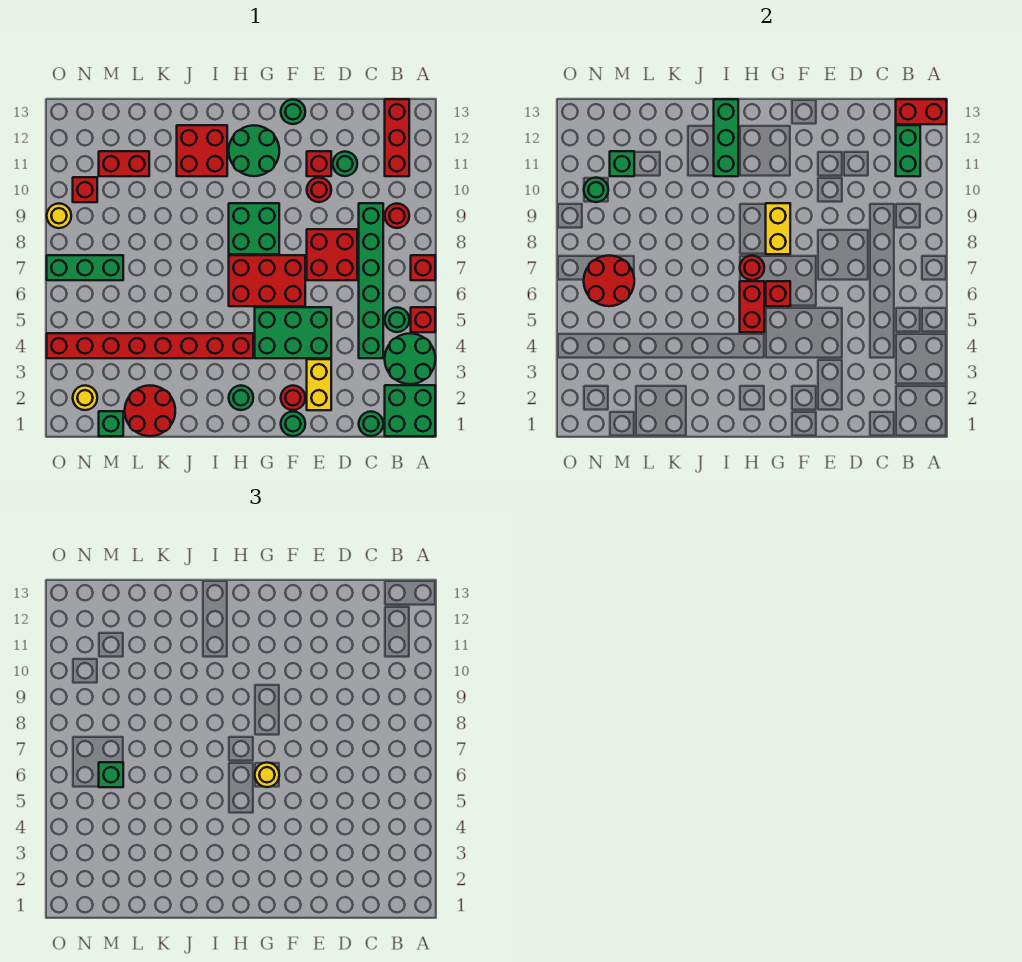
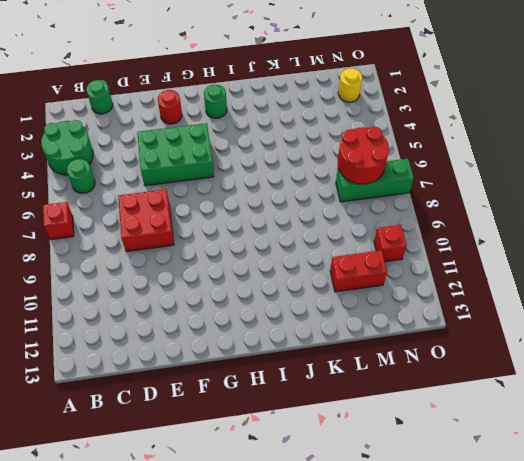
none -> green 2x2 brick [385,385,435,436]
none -> red 1x1 brick [411,307,435,332]
none -> red 1x1 round brick [385,204,409,228]
none -> red 1x3 brick [385,99,409,176]

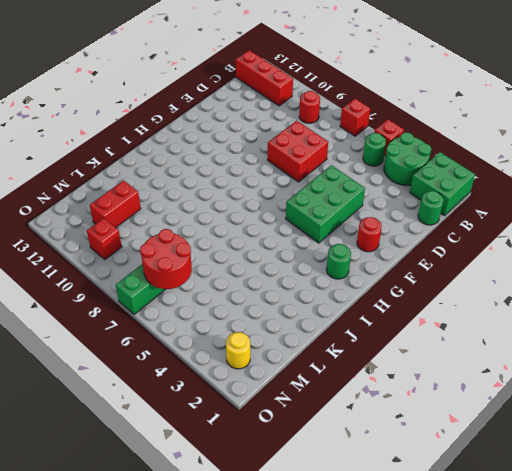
none -> green 1x6 brick [359,203,383,358]
none -> green 1x1 round brick [333,152,357,176]
none -> yellow 1x2 brick [307,359,331,410]
none -> red 1x1 round brick [307,178,331,202]

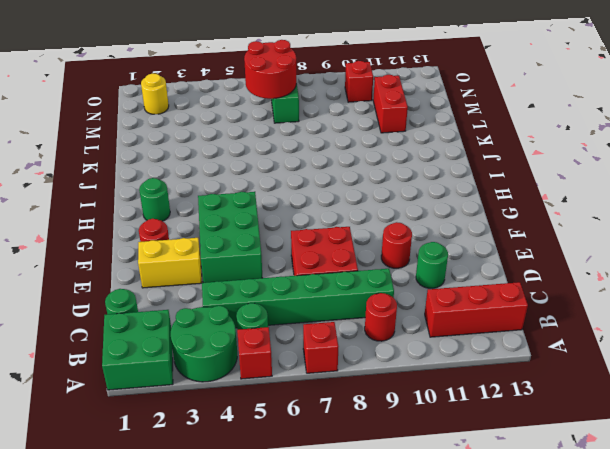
none -> red 1x1 brick [307,151,331,176]
none -> green 1x1 round brick [281,412,305,436]
none -> red 2x3 brick [229,255,305,306]
none -> green 1x1 round brick [281,100,305,124]

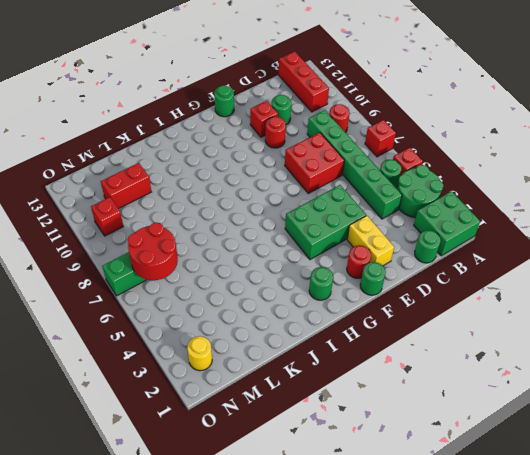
none -> red 2x3 brick [229,255,305,306]
none -> green 2x2 brick [229,203,279,254]
none -> green 2x2 round brick [229,125,279,176]
none -> red 1x8 brick [47,333,253,358]

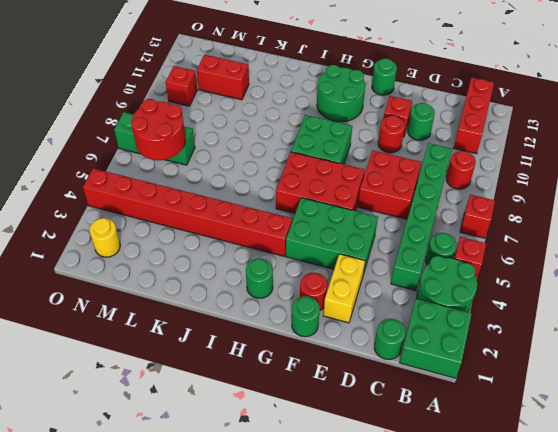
none -> red 2x2 brick [177,125,227,176]
none -> red 2x2 round brick [125,385,175,436]
none -> green 1x1 brick [99,411,123,436]
none -> yellow 1x1 round brick [47,204,71,228]

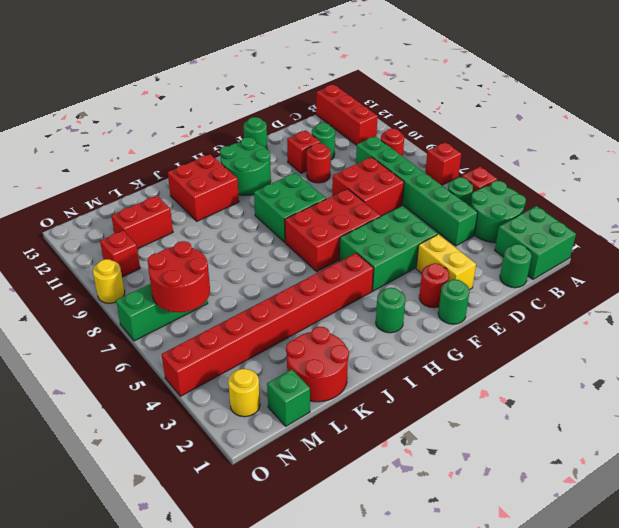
none -> red 1x2 brick [896,99,946,124]
none -> green 1x2 brick [896,125,920,176]
none -> red 1x1 brick [766,281,790,306]
none -> yellow 1x2 brick [766,203,790,254]

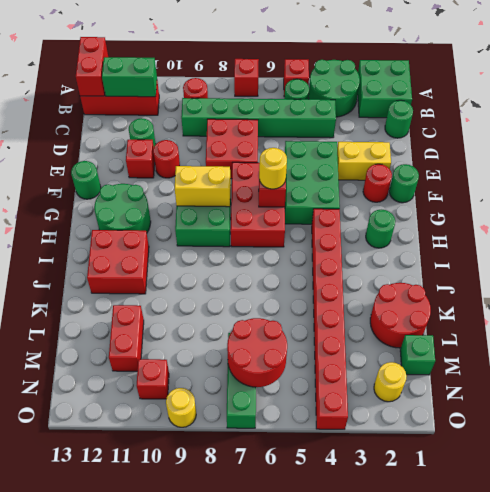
none -> red 1x2 brick [740,281,764,332]
none -> red 1x1 round brick [740,256,764,280]
none -> green 1x3 brick [714,99,738,176]
none -> green 1x1 brick [610,151,634,176]

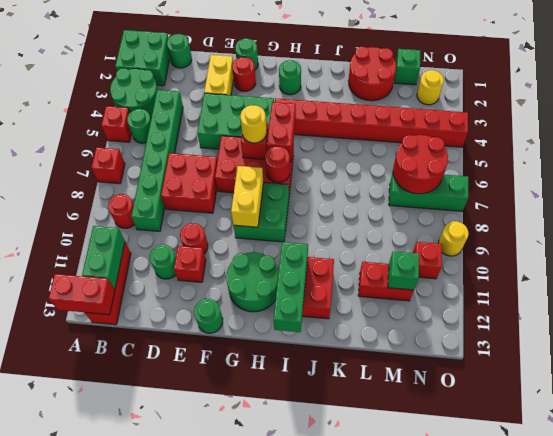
none -> green 1x1 round brick [584,178,608,202]
none -> green 1x1 brick [99,762,123,787]

